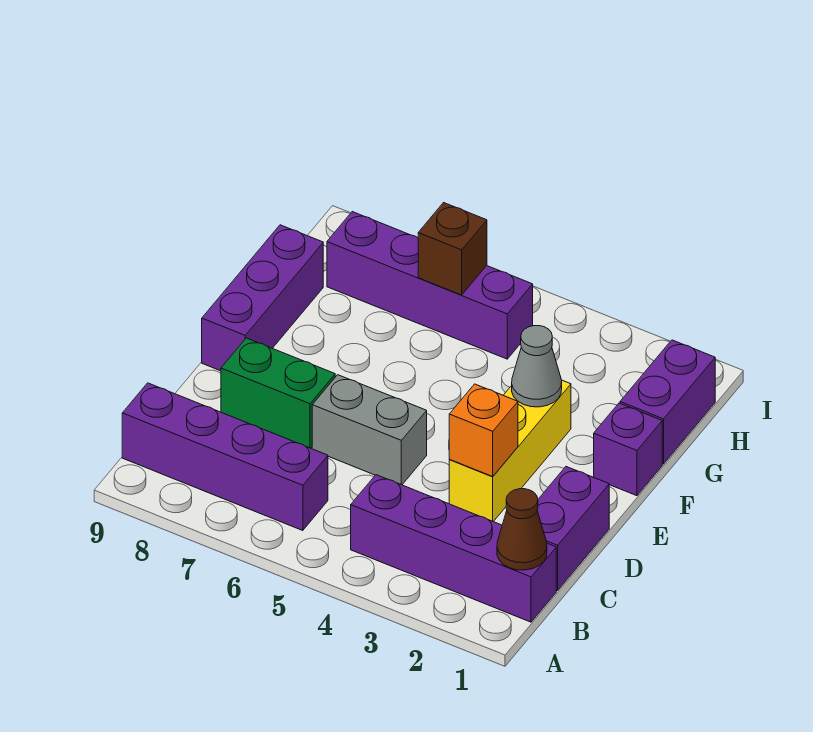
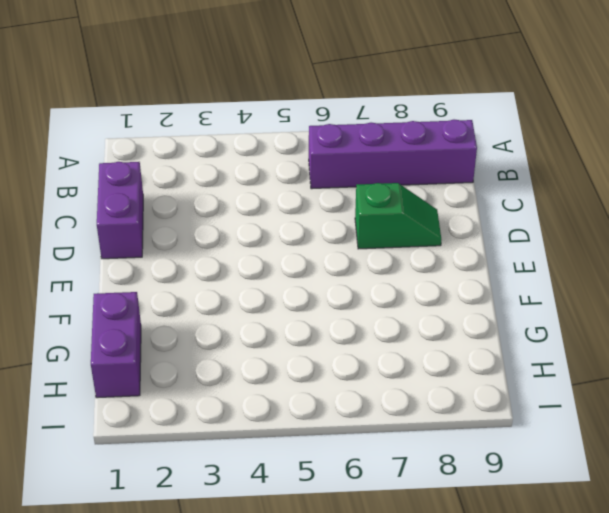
green 1x2 slope [355,183,441,249] -> green 1x2 brick [221,338,335,448]
none -> purple 1x4 brick [351,475,556,622]
none -> yellow 1x3 brick [449,380,571,522]
none -> grey 1x2 brick [312,375,427,485]

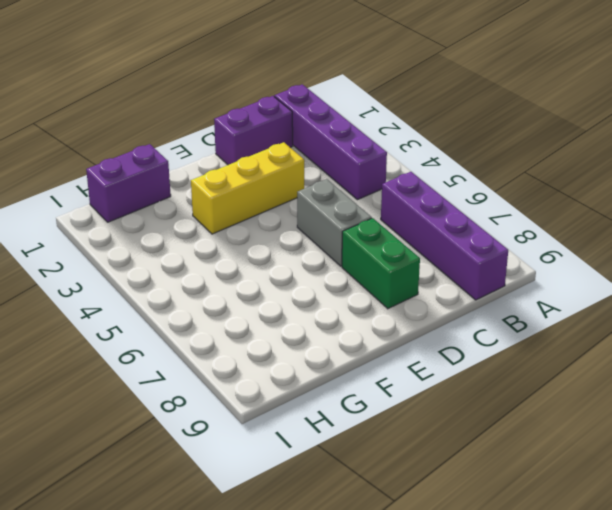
none -> purple 1x3 brick [202,225,323,371]
none -> purple 1x1 brick [594,403,662,496]
none -> purple 1x4 brick [327,212,533,359]

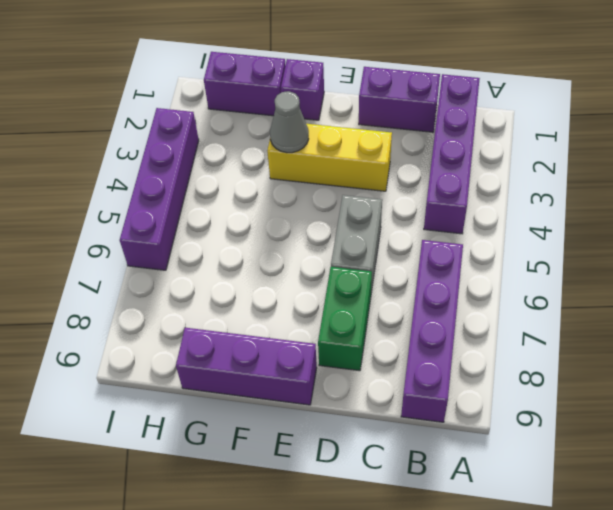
purple 1x4 brick [120,108,199,270] -> purple 1x4 brick moved to [327,212,533,359]
none -> brown 1x1 cone [497,489,547,570]
none -> orange 1x1 brick [449,384,518,476]
none -> brown 1x1 brick [418,203,487,295]

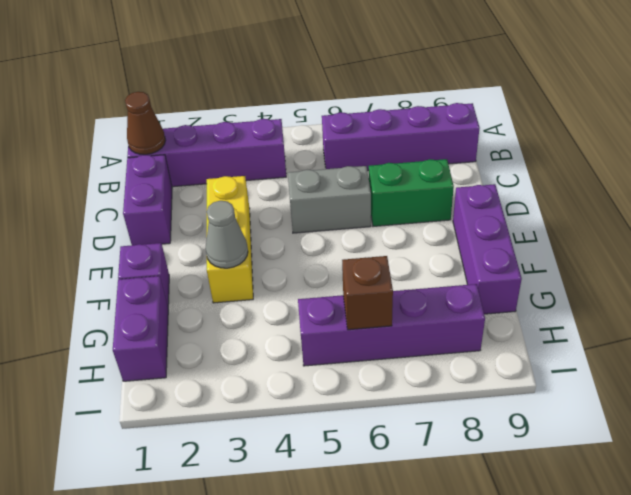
none -> orange 1x1 brick [449,384,518,476]

